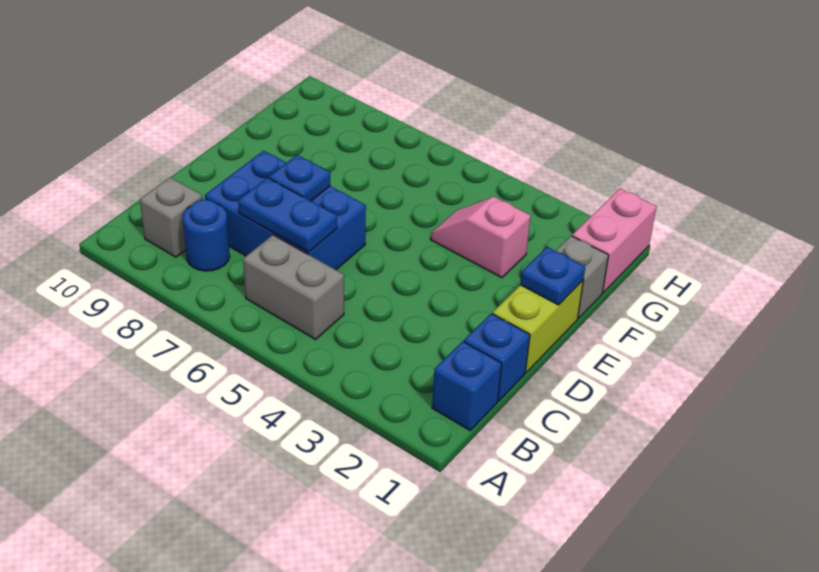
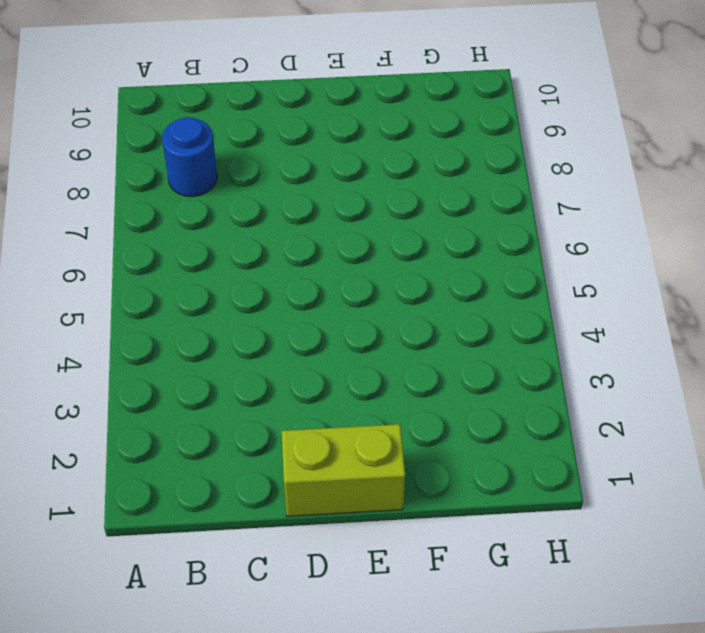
none -> blue 1x1 brick [432,341,502,430]
none -> grey 1x2 brick [243,235,344,339]
none -> grey 1x1 brick [140,177,202,257]

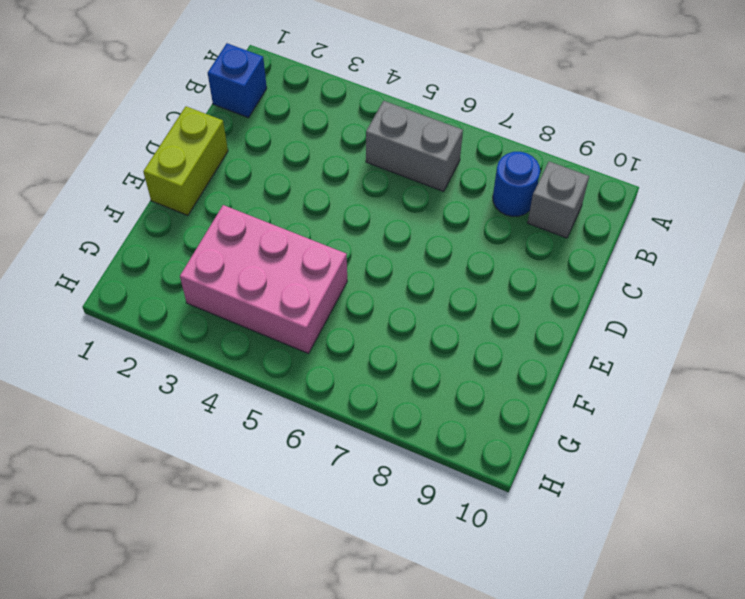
pink 2x3 brick [180,205,347,353] -> pink 1x2 slope [431,197,531,278]
none -> blue 1x1 brick [464,313,530,401]
none -> blue 2x3 brick [205,151,366,270]
none -> grey 1x1 brick [556,236,609,318]

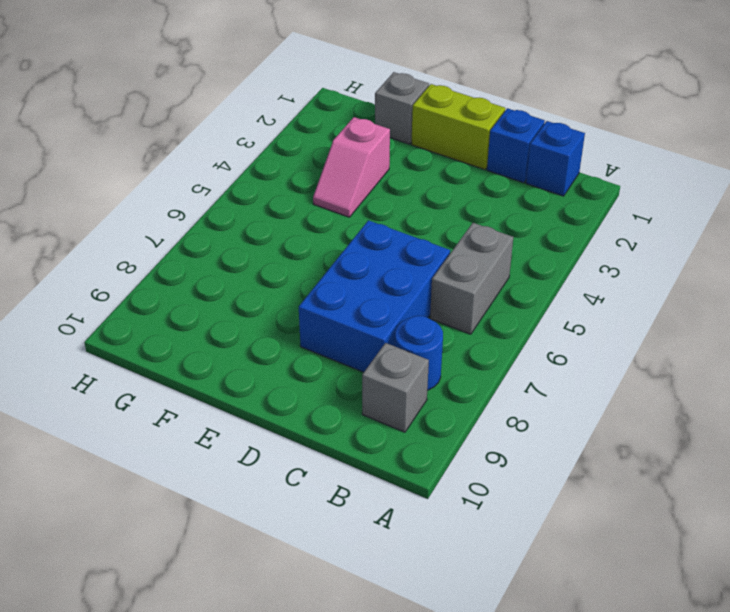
none -> pink 1x2 brick [572,189,657,293]
none -> blue 1x2 plate [238,178,337,252]
none -> blue 1x1 plate [269,155,330,201]

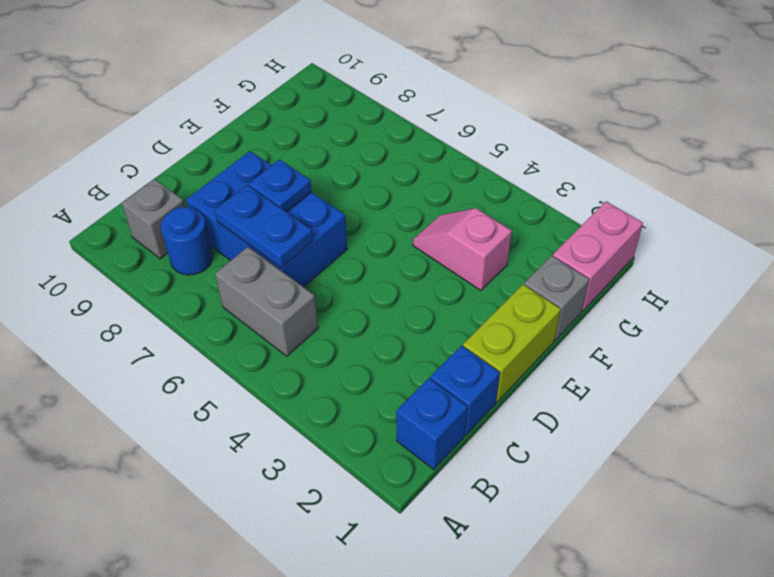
none -> blue 1x1 plate [520,247,585,305]

